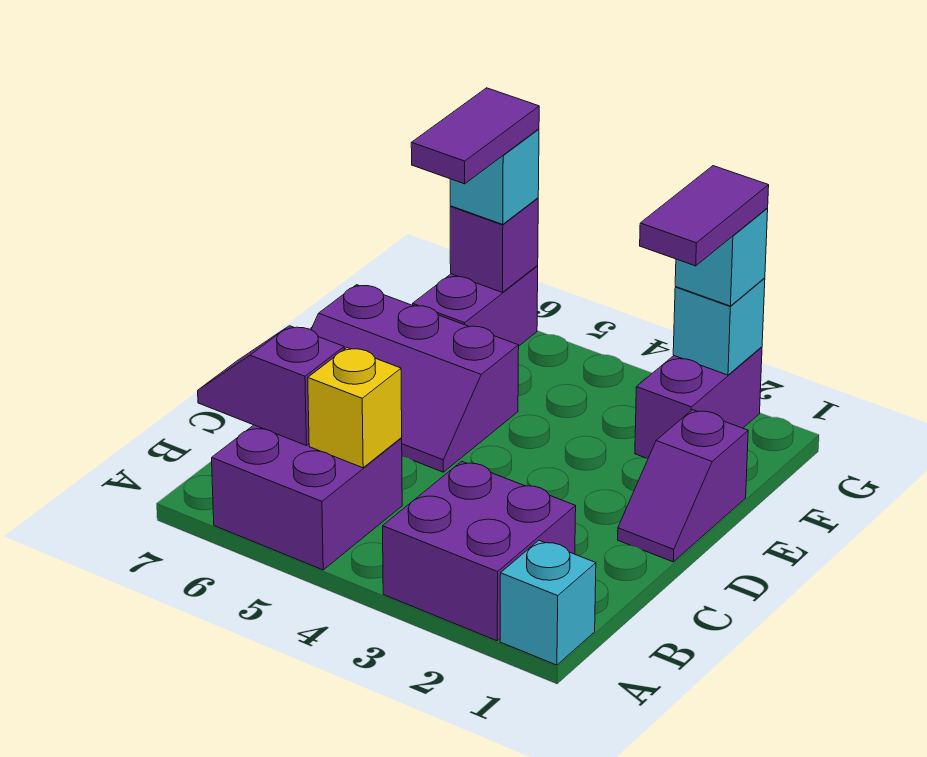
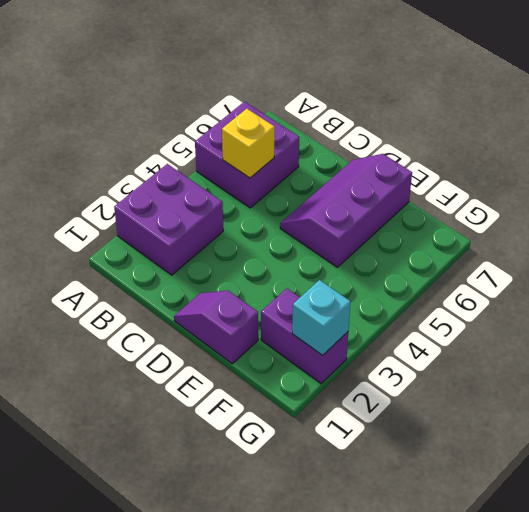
none -> cyan 1x1 brick [500,540,596,665]
none -> purple 1x2 brick [413,266,538,346]
none -> purple 1x2 slope [198,326,344,446]

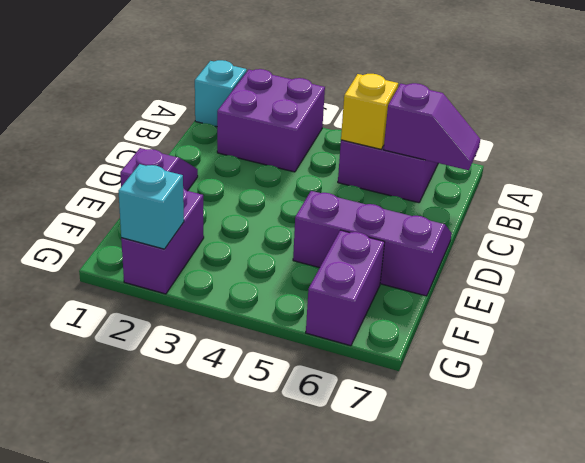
none -> purple 1x1 brick [450,198,538,293]
none -> cyan 1x1 brick [675,209,768,306]
none -> cyan 1x1 brick [450,129,539,224]

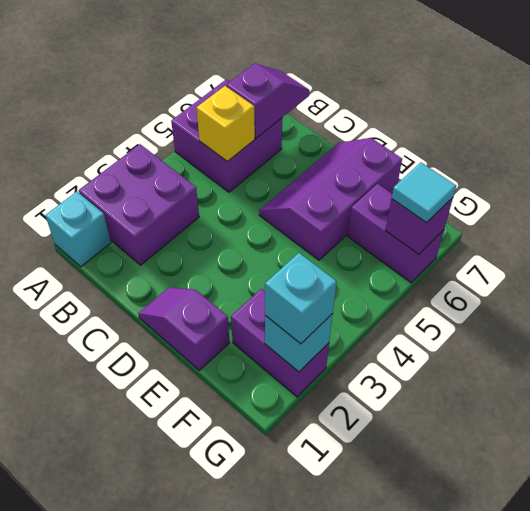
cyan 1x1 tile [392,162,456,222] -> cyan 1x1 brick [450,129,539,224]
none -> purple 1x2 tile [640,166,769,266]
none -> purple 1x2 tile [411,88,539,184]

